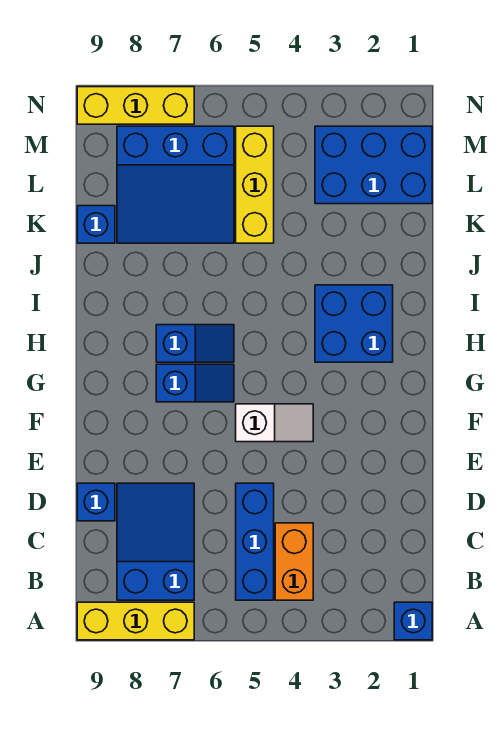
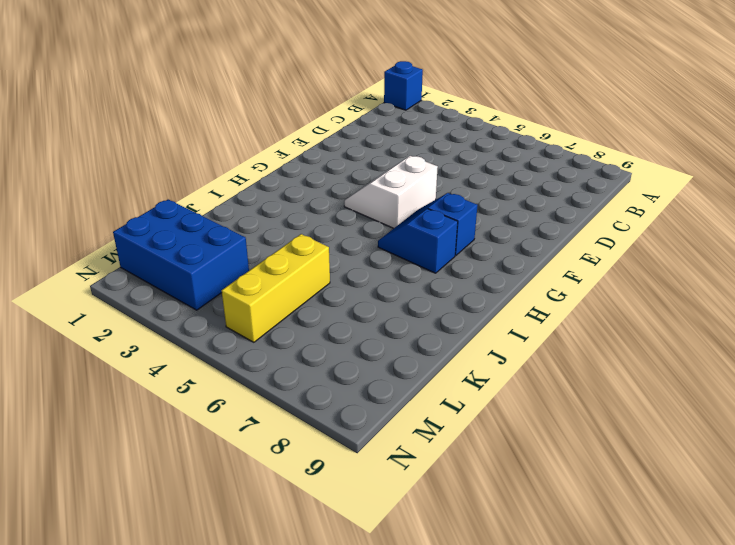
white 2x2 slope [344,156,438,228] -> white 1x2 slope [236,404,313,442]
none -> yellow 1x3 brick [77,602,194,640]
none -> orange 1x2 brick [275,523,313,600]
none -> blue 1x3 brick [236,483,274,600]

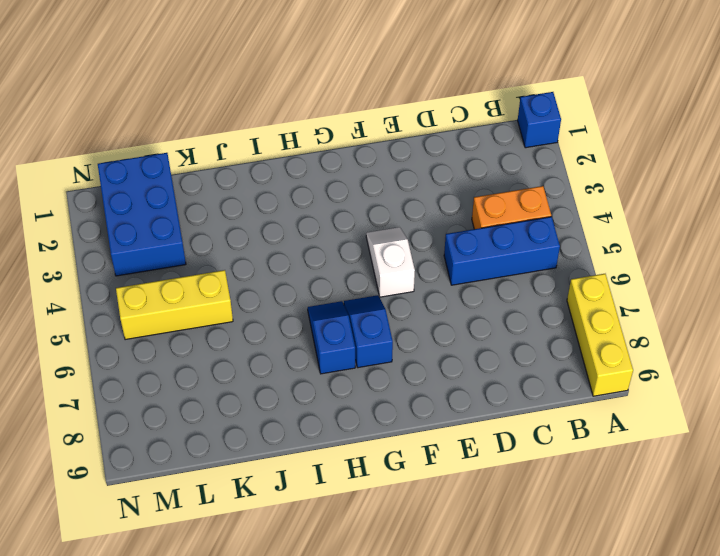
none -> blue 2x3 slope [117,483,194,600]
none -> blue 1x1 brick [77,483,115,521]
none -> blue 2x2 brick [315,285,393,362]

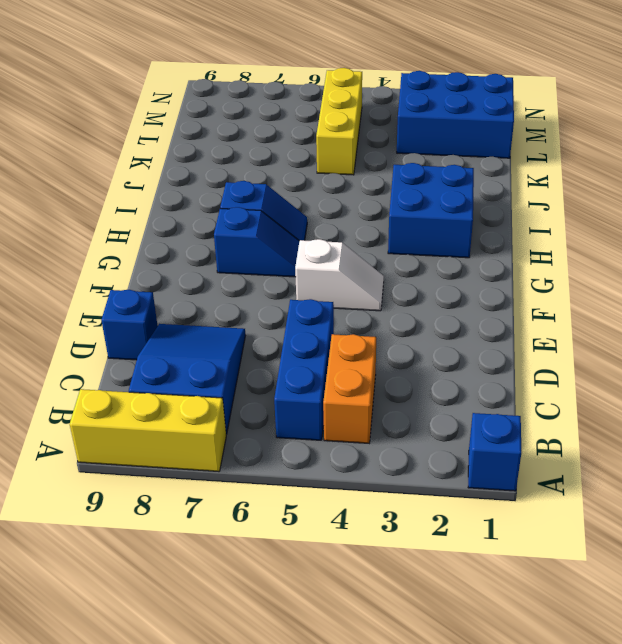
none -> blue 3x3 slope [117,126,234,243]
none -> blue 1x1 brick [77,206,115,243]
none -> yellow 1x3 brick [77,87,194,124]

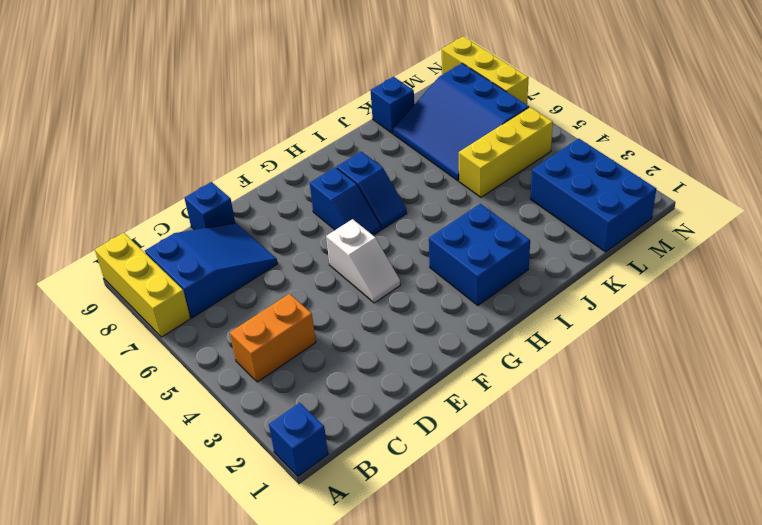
none -> blue 1x3 brick [236,483,274,600]

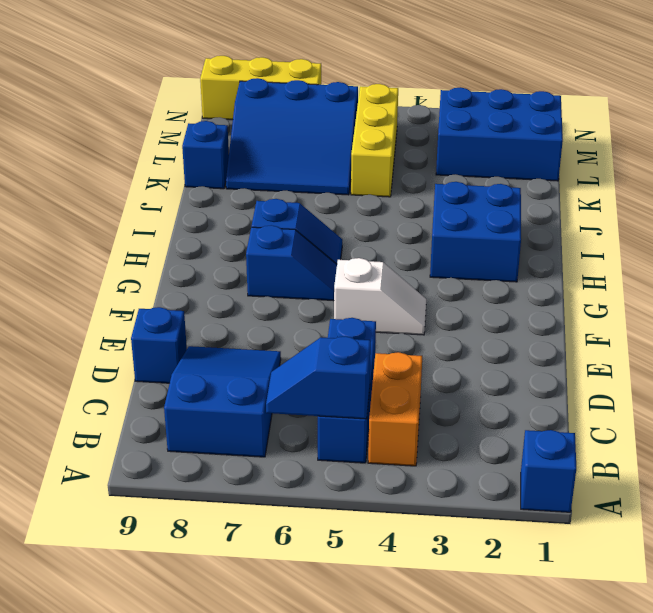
blue 1x2 slope [266,336,371,419] -> none
none -> yellow 1x3 brick [77,602,194,640]

